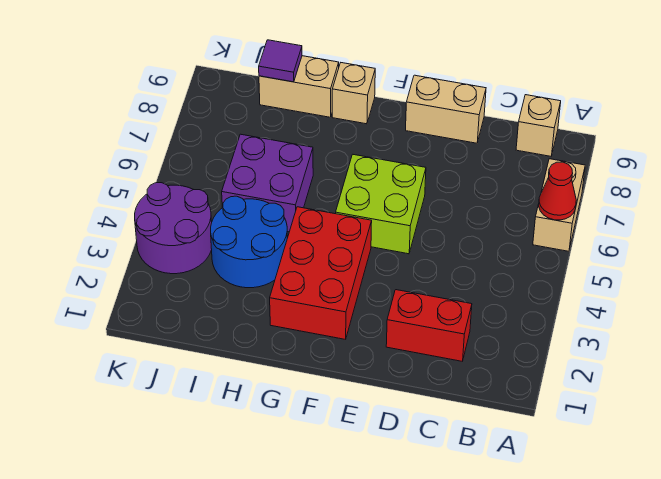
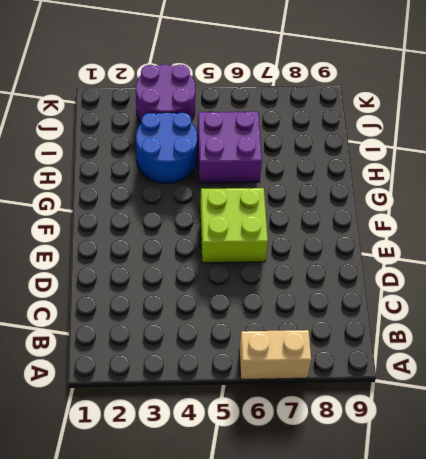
none -> tan 1x1 brick [516,95,561,156]
none -> red 1x2 brick [386,290,472,361]
none -> tan 1x2 brick [406,75,486,143]

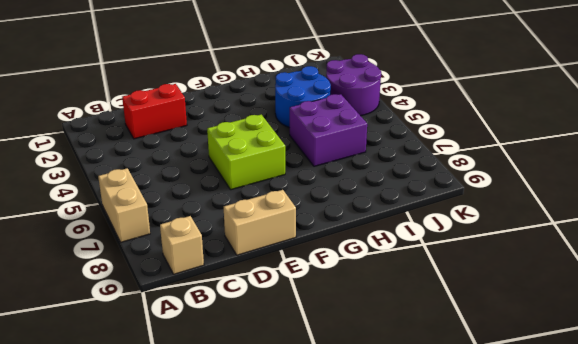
none -> red 2x3 brick [270,207,372,339]
none -> tan 1x1 brick [332,63,375,124]
none -> tan 1x2 brick [259,56,339,117]

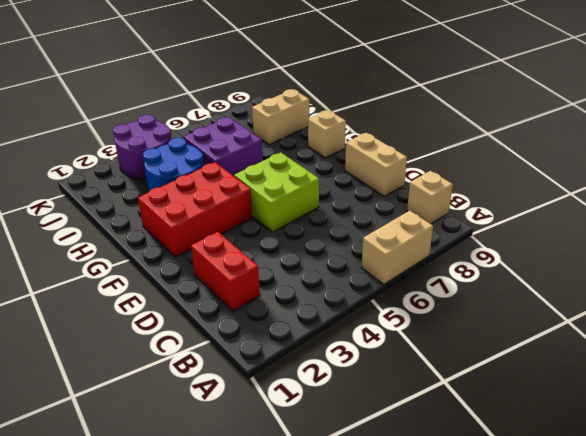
tan 1x2 brick [252,89,309,145] -> tan 1x2 brick turned to [259,56,339,117]
none -> red 1x1 cone [539,162,576,220]
none -> purple 1x1 tile [259,40,302,82]

